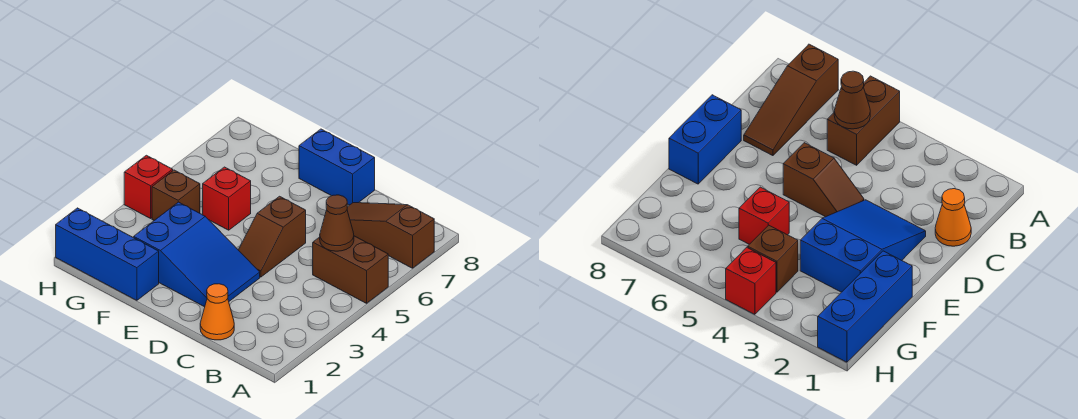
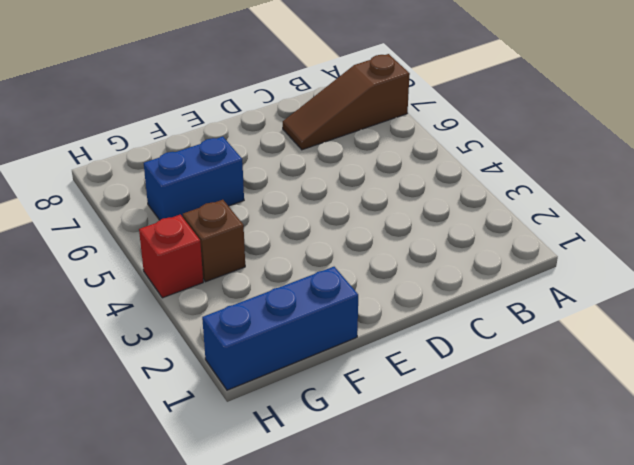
blue 1x2 brick [144,137,244,220] -> blue 1x2 brick moved to [299,129,375,205]
none -> brown 1x2 brick [313,236,388,303]
none -> orange 1x1 cone [200,284,234,340]

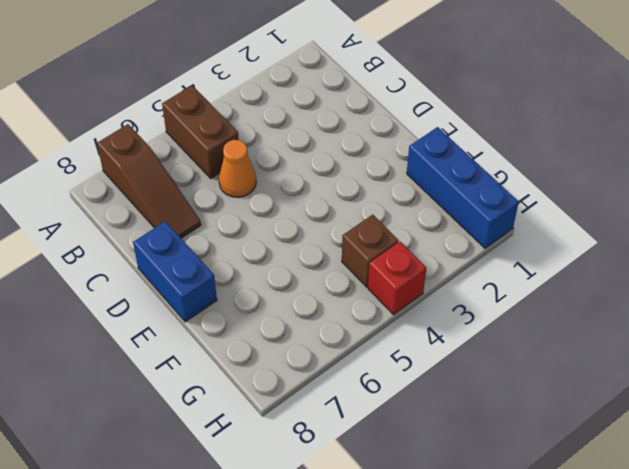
orange 1x1 cone [219,140,256,197] -> orange 1x1 cone moved to [200,284,234,340]
none -> blue 2x3 slope [134,202,260,307]
none -> brown 1x2 slope [239,196,306,277]

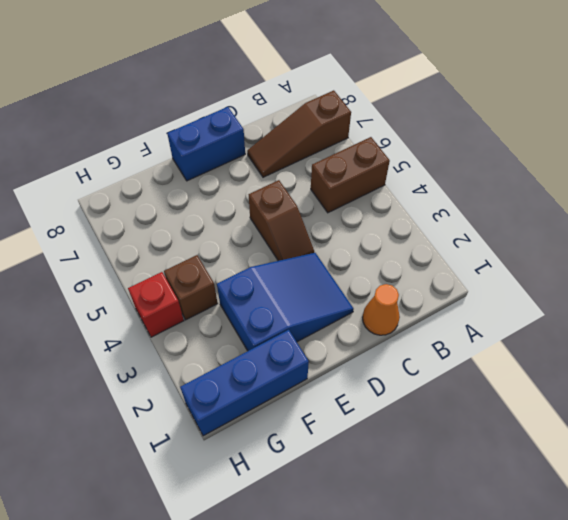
none -> red 1x1 brick [203,167,251,230]
none -> brown 1x1 cone [320,195,354,251]

